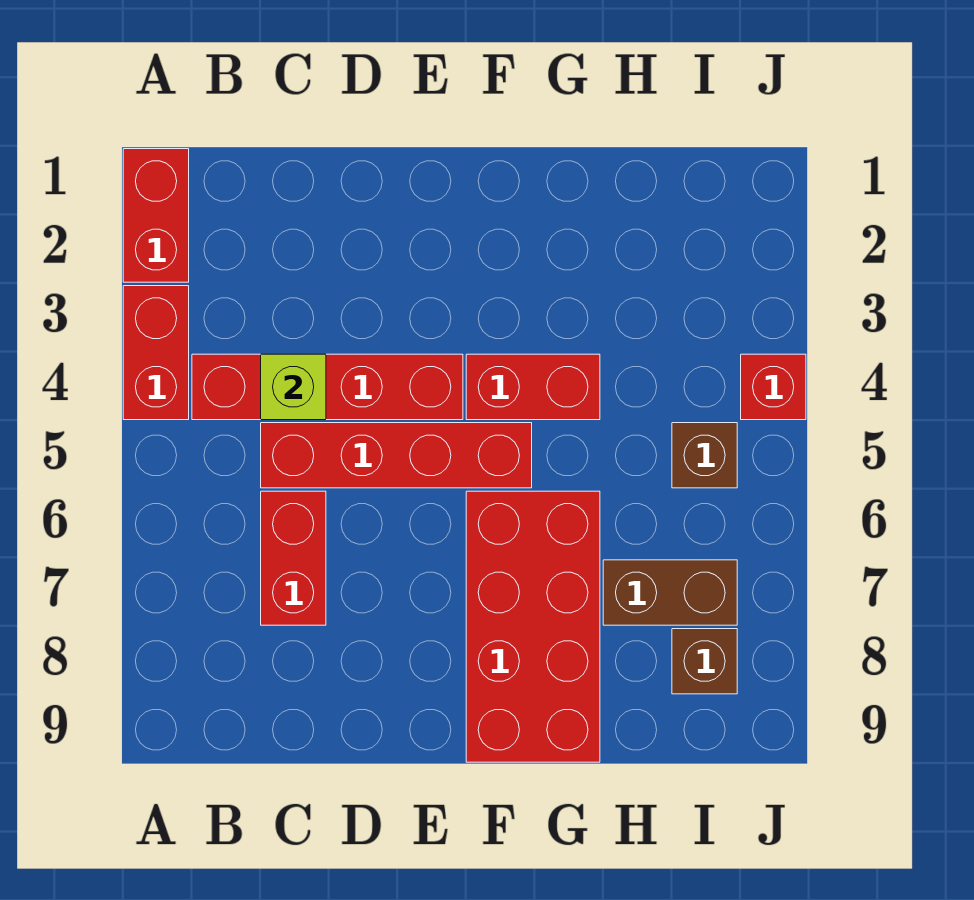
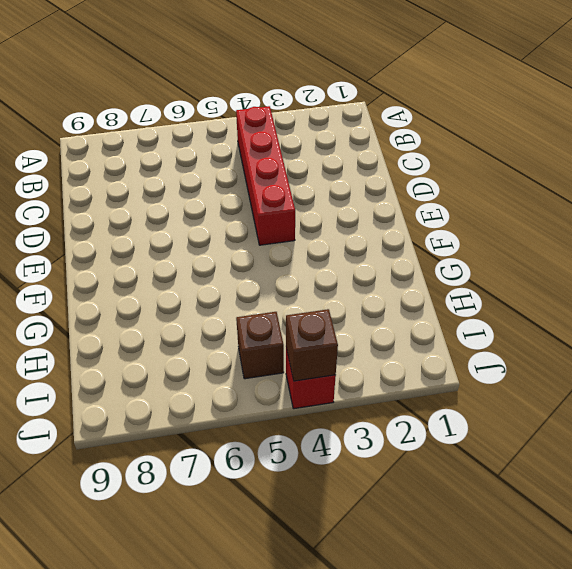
brown 1x1 brick [286,309,338,381] -> brown 1x1 brick moved to [672,629,737,694]
none -> red 1x2 brick [123,149,189,282]
none -> red 1x2 brick [123,286,189,420]
none -> red 1x4 brick [261,423,532,488]

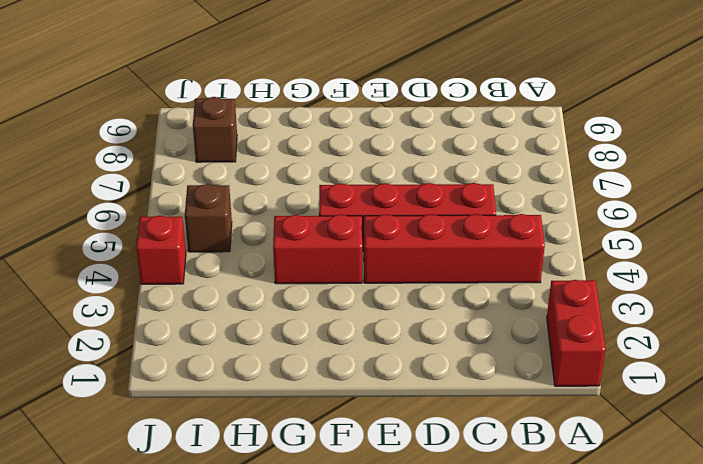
none -> red 1x2 brick [123,286,189,420]
none -> red 1x2 brick [261,491,326,625]
none -> red 2x4 brick [466,491,600,762]

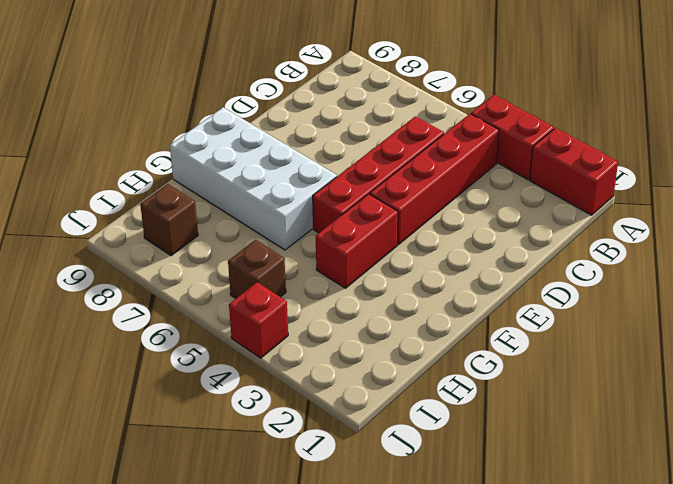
white 2x4 brick [170,107,337,250] -> red 2x4 brick [466,491,600,762]
none -> red 1x2 brick [261,491,326,625]
none -> brown 1x2 brick [603,560,737,625]
none -> lime 1x1 brick [261,354,326,420]

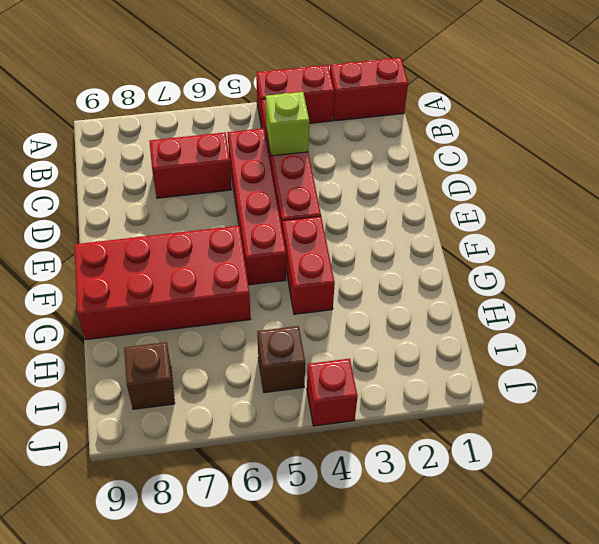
none -> brown 1x2 brick [603,560,737,625]

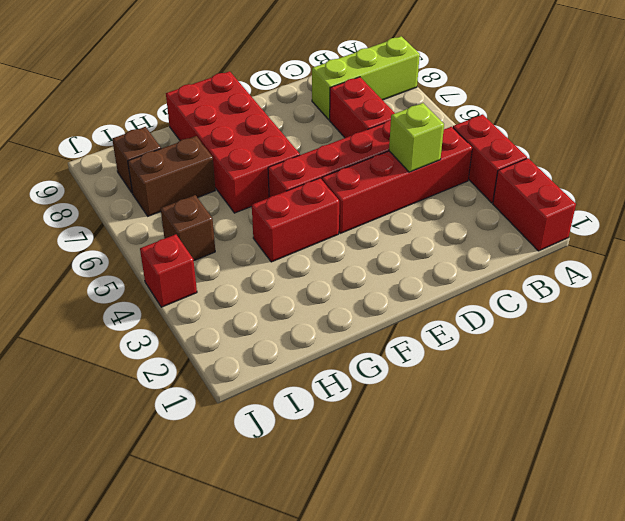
lime 1x3 brick [312,36,420,120] -> none

